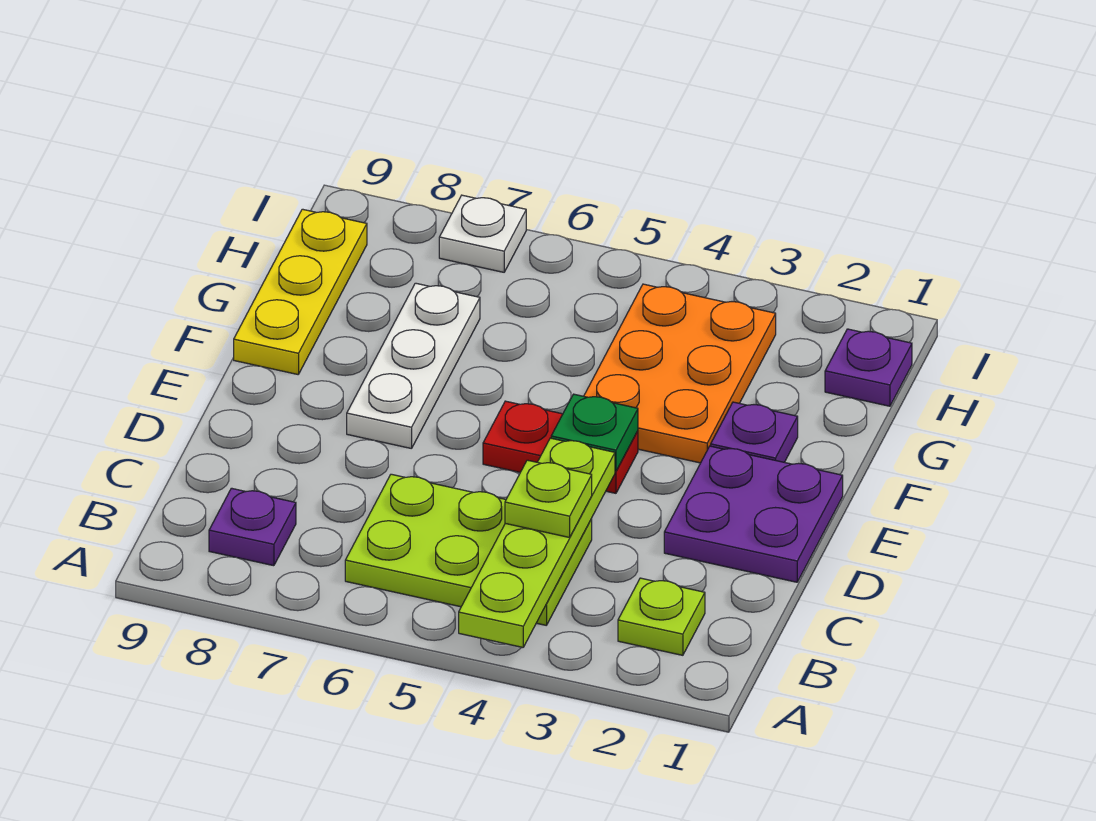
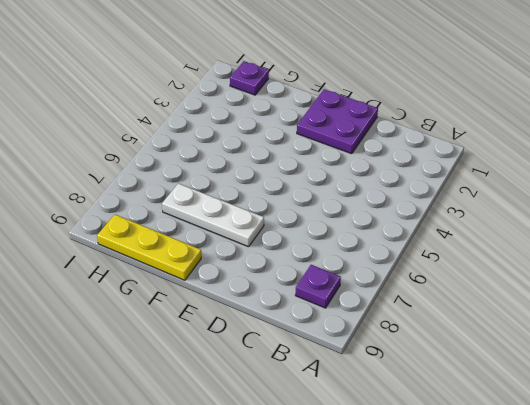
none -> lime 1x1 plate [618,578,705,655]
none -> lime 2x3 plate [345,474,592,625]
none -> red 1x2 plate [483,401,638,493]

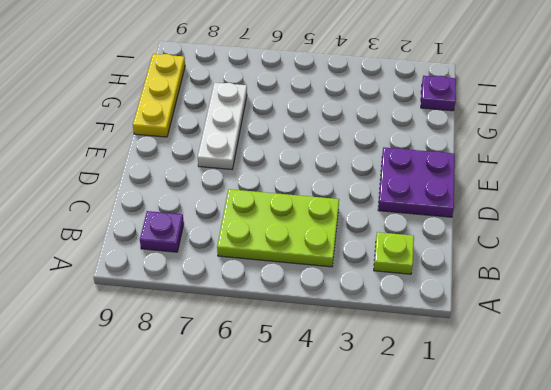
none -> red 1x2 plate [483,401,638,493]
none -> purple 1x1 plate [711,402,798,462]
none -> orange 2x3 plate [584,284,776,463]

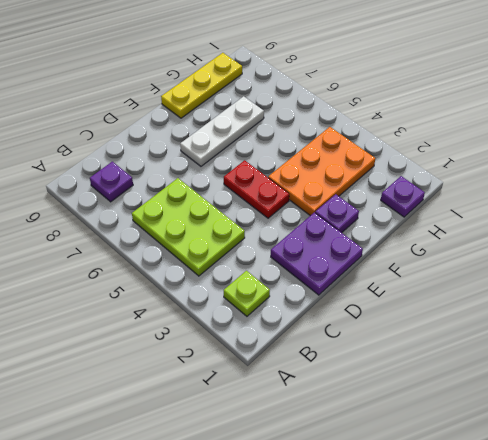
none -> white 1x1 plate [439,195,526,272]
none -> lime 1x4 plate [459,438,615,647]
none -> green 1x1 plate [551,394,638,471]

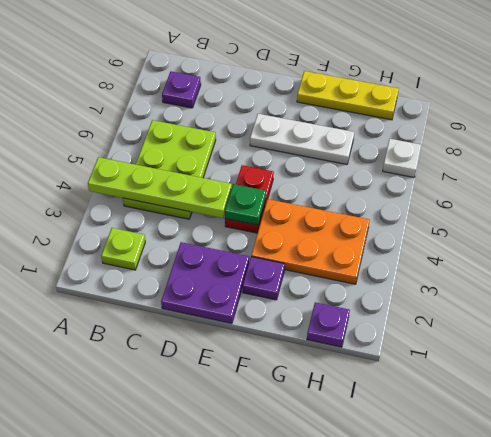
none -> lime 1x1 plate [505,460,592,537]

